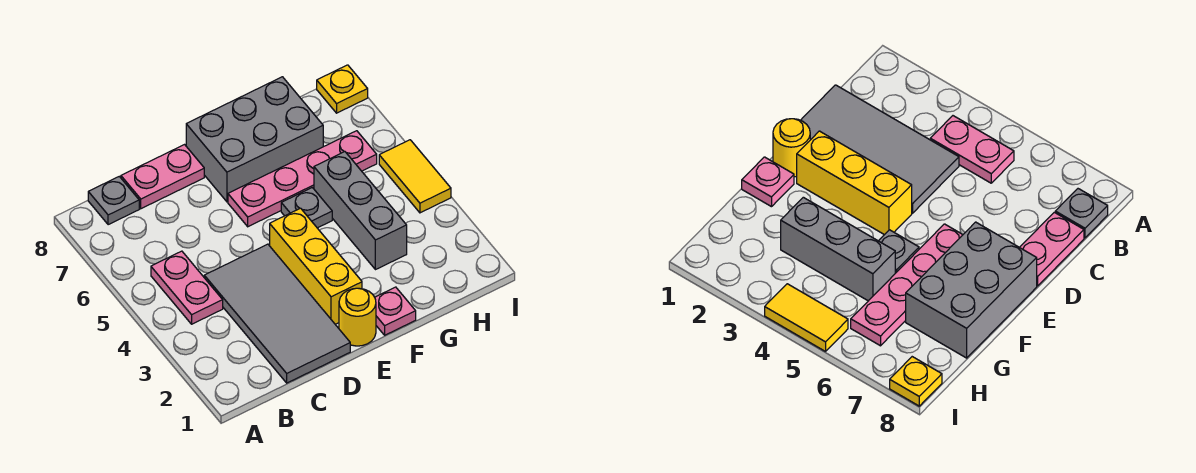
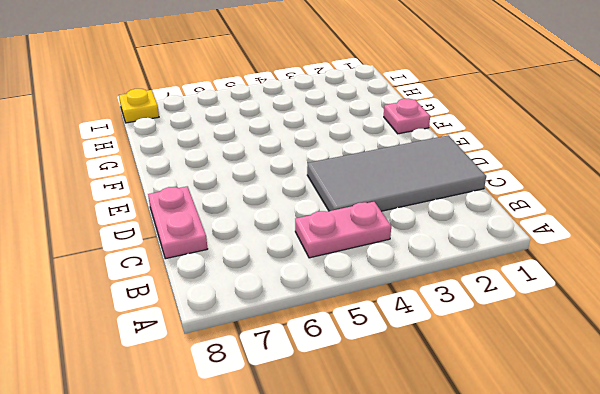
none -> grey 1x1 plate [88,176,139,225]
none -> yellow 1x1 round brick [339,288,376,346]
none -> yellow 1x3 brick [270,208,362,324]

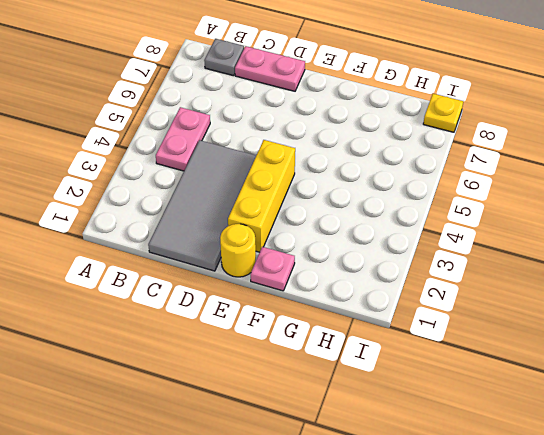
none -> pink 1x4 plate [228,131,377,227]
none -> grey 2x3 brick [186,77,323,202]
none -> grey 1x1 plate [281,188,332,228]

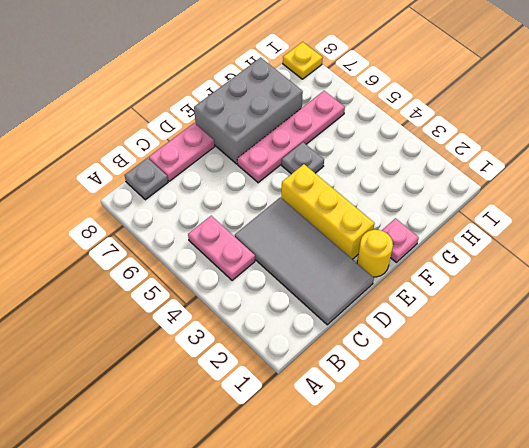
none -> grey 1x3 brick [314,152,407,270]
none -> yellow 1x2 tile [379,140,451,213]

